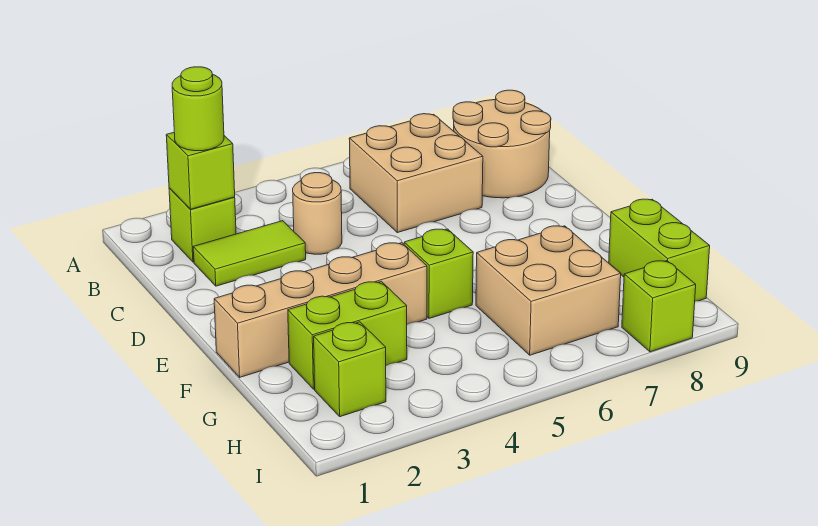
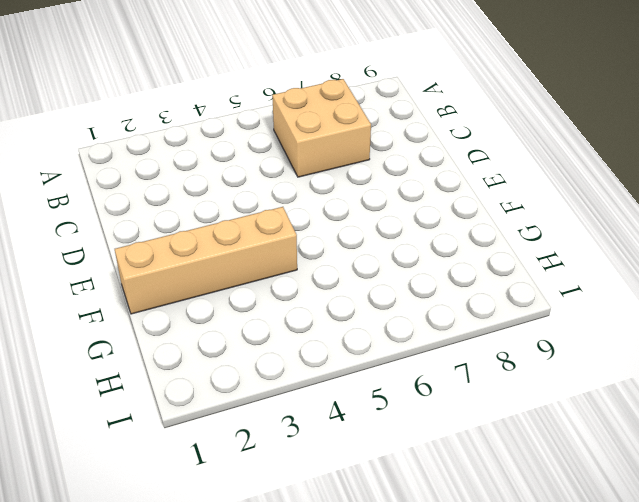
none -> lime 1x1 brick [169,188,236,262]
none -> tan 2x2 round brick [453,90,551,198]
none -> lime 1x2 tile [193,221,306,286]

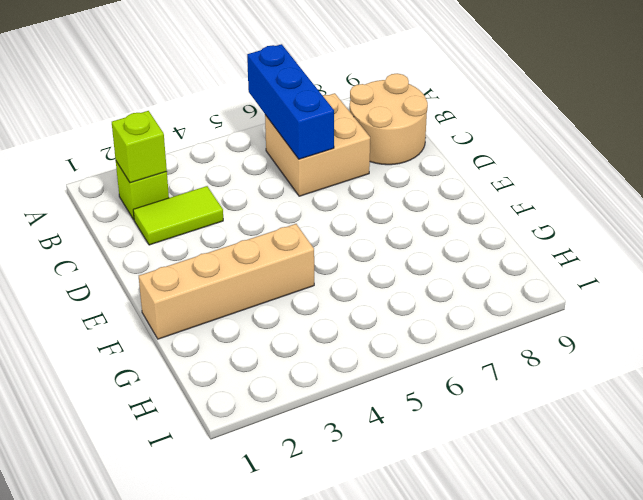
blue 1x3 brick [247,44,334,159] -> none
none -> tan 1x1 round brick [293,173,342,254]
none -> lime 1x1 brick [404,229,473,318]
none -> lime 1x2 brick [288,281,407,389]

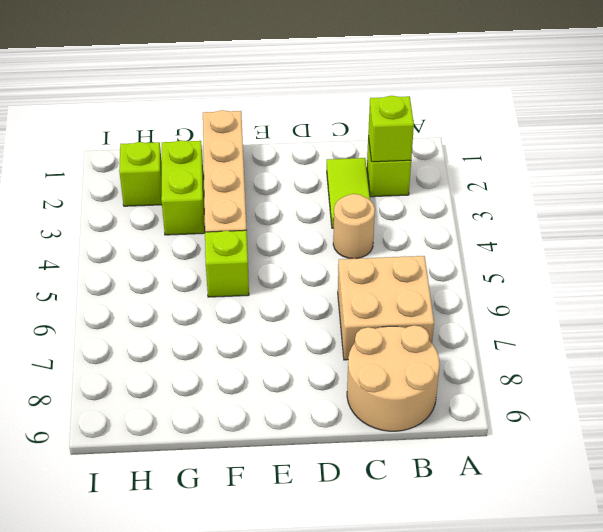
none -> tan 2x2 brick [476,226,621,355]
none -> lime 1x2 brick [609,199,710,301]
none -> lime 1x1 brick [622,261,696,352]

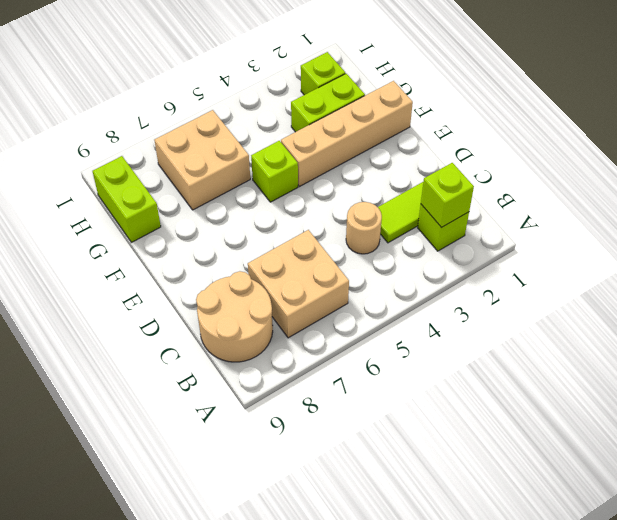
none -> lime 1x1 brick [622,261,696,352]
none -> lime 1x1 round brick [172,67,224,151]

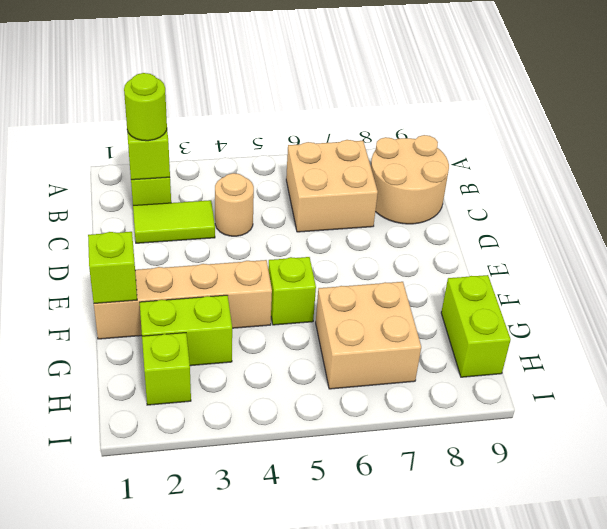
lime 1x1 brick [88,232,137,303] -> lime 1x1 brick moved to [622,261,696,352]

